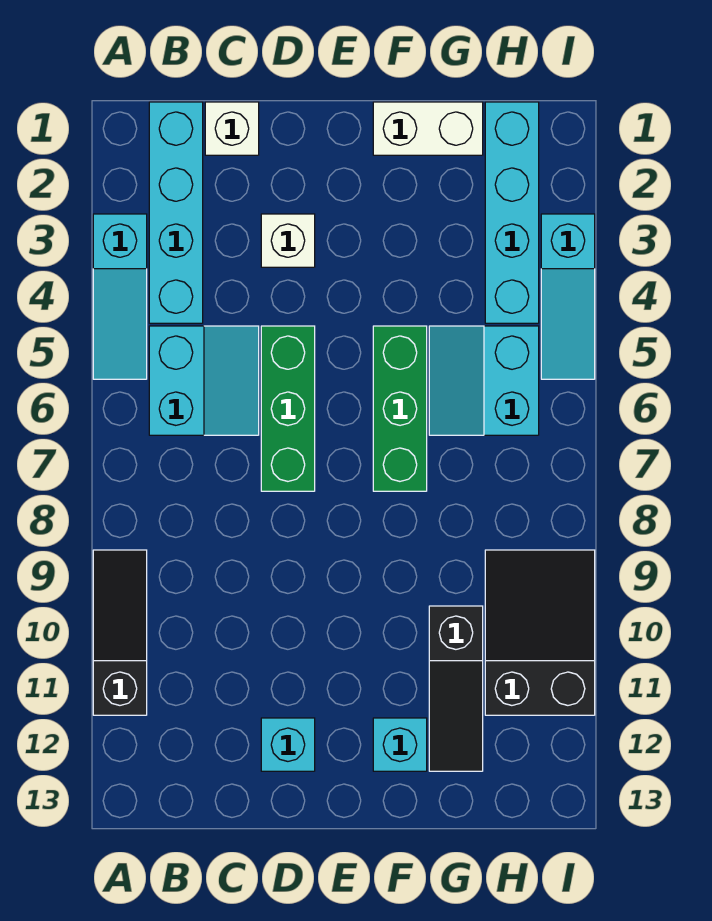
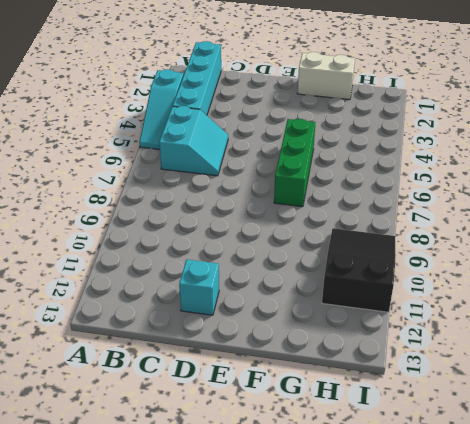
none -> black 1x3 slope [93,550,147,715]
none -> white 1x1 brick [205,102,259,155]
none -> white 1x1 brick [261,214,315,267]

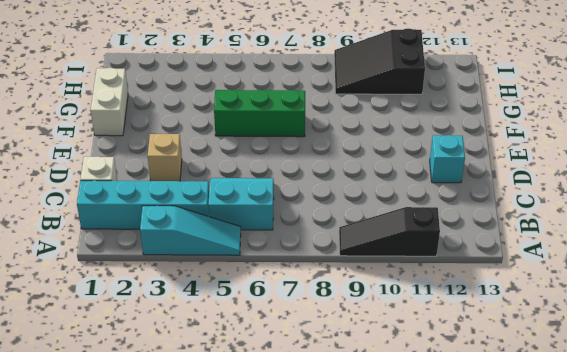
tan 1x1 brick [148,134,182,181] -> white 1x1 brick [261,214,315,267]
none -> green 1x3 brick [261,326,315,491]
none -> cyan 1x1 brick [373,718,427,771]
none -> cyan 2x2 slope [429,326,539,435]

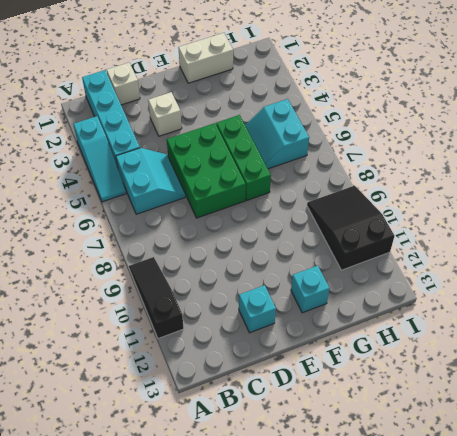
green 2x3 brick [167,123,246,218] -> green 1x3 brick [261,326,315,491]
none -> black 1x3 slope [429,606,483,771]
none -> cyan 1x4 brick [485,102,539,323]
none -> cyan 1x3 slope [541,214,595,379]

